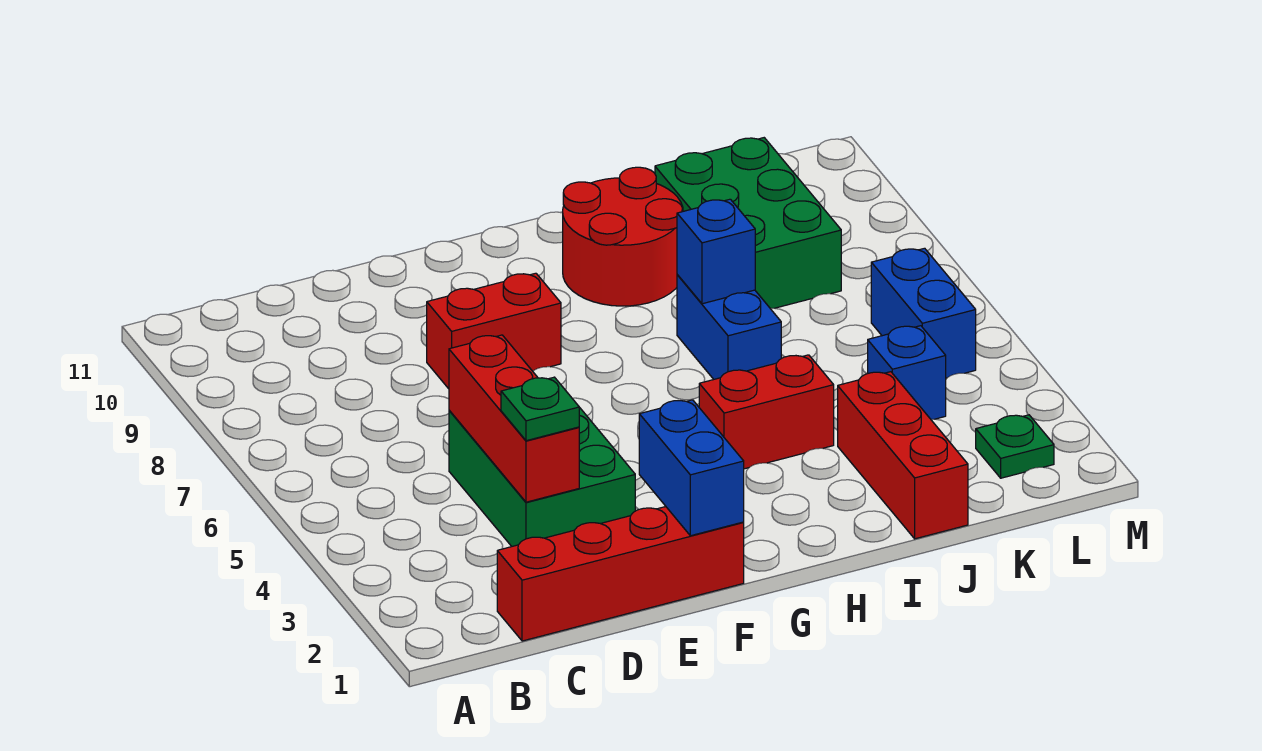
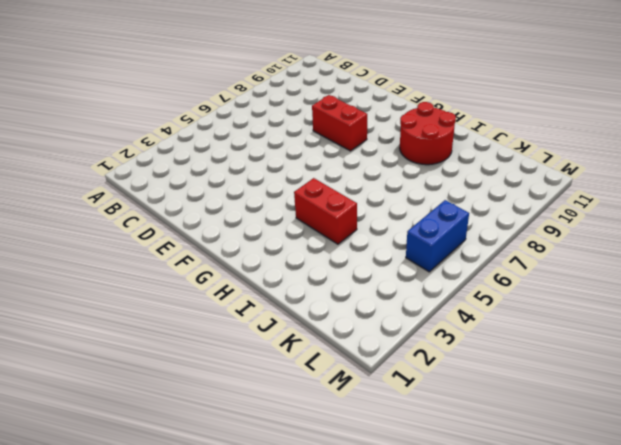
none -> red 1x4 brick [497,507,744,641]
none -> green 2x3 brick [449,407,635,546]
none -> blue 1x2 brick [677,275,781,379]

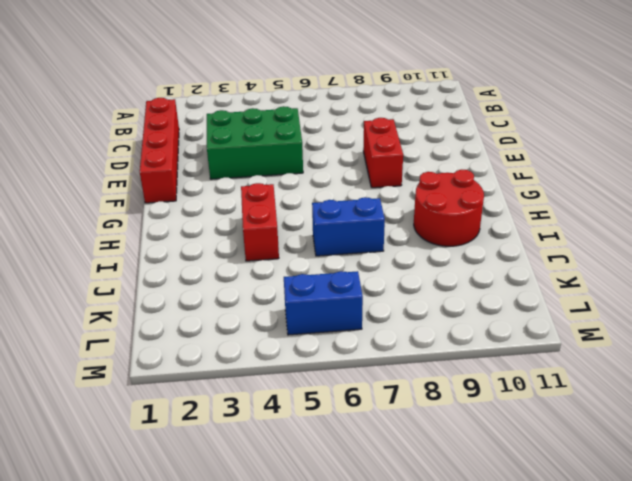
none -> red 1x3 brick [838,372,968,539]
none -> green 2x3 brick [655,138,841,308]
none -> blue 1x1 brick [868,326,946,419]

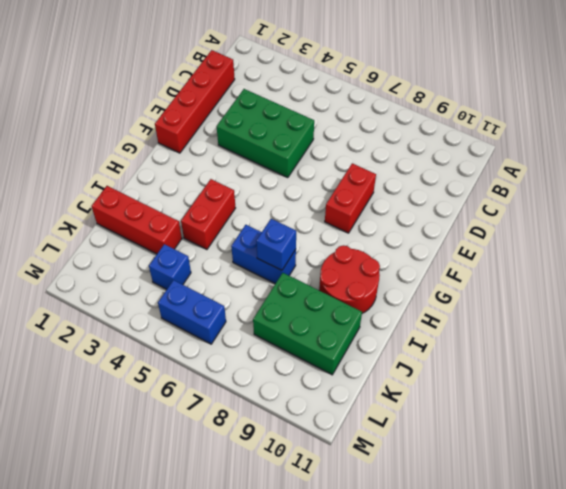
none -> green 1x1 plate [976,415,1054,478]
none -> red 1x3 brick [449,335,579,502]
none -> blue 1x2 brick [639,400,744,536]

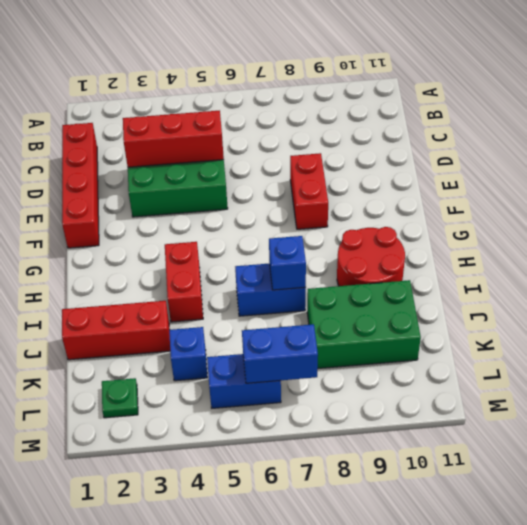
blue 1x2 brick [242,324,318,383] -> blue 1x2 brick moved to [639,400,744,536]
none -> green 1x1 plate [501,377,579,441]

